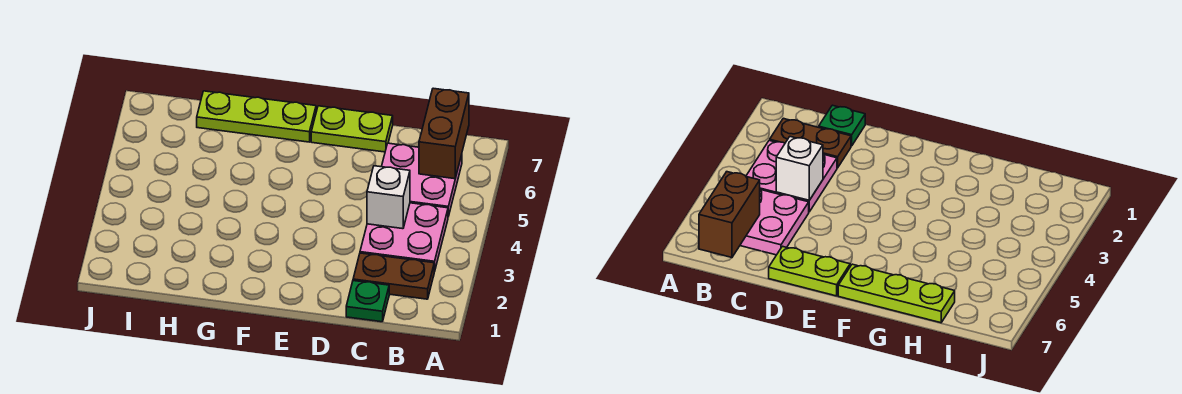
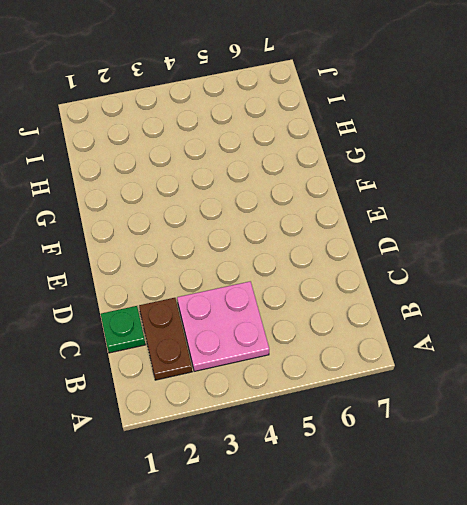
none -> pink 2x2 plate [382,143,462,217]
none -> lime 1x2 plate [311,106,393,152]

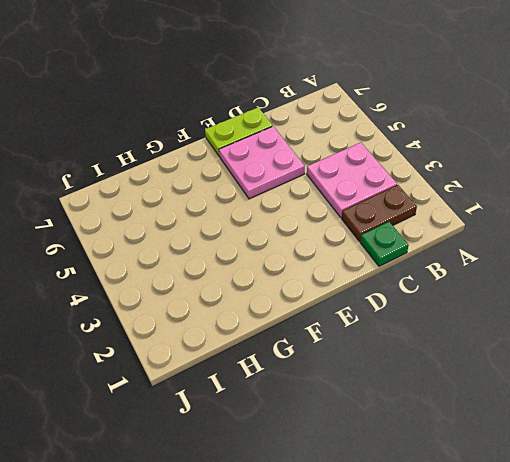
pink 2x2 plate [219,126,305,199] -> pink 2x2 plate moved to [382,143,462,217]
none -> lime 1x3 plate [197,91,316,142]
none -> brown 1x2 brick [419,88,469,179]

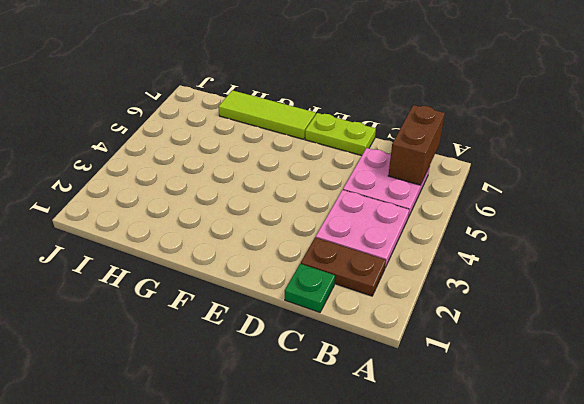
lime 1x3 tile [219,90,316,139] -> lime 1x3 plate [197,91,316,142]
none -> white 1x1 brick [367,166,410,229]

